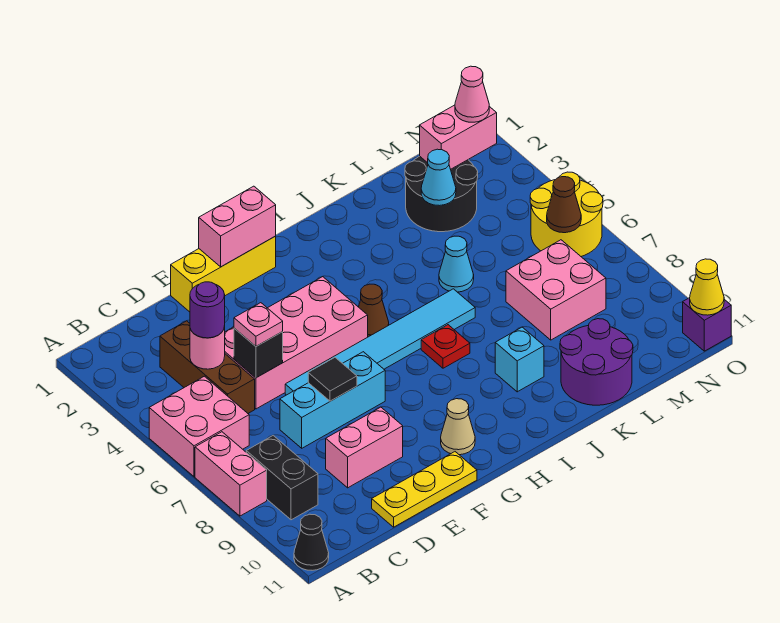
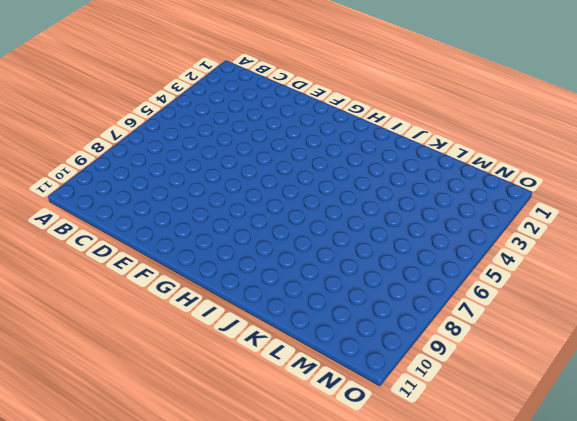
none -> pink 2x2 brick [149,376,249,477]
none -> pink 1x2 brick [195,432,267,516]
none -> black 1x1 cone [294,514,329,570]
none -> black 1x2 brick [246,436,318,520]

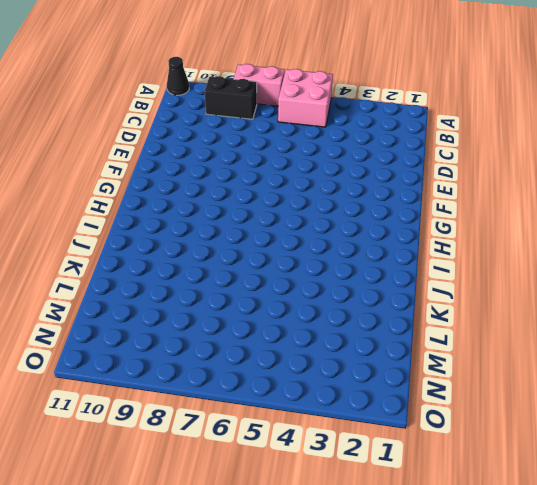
none -> brown 1x3 brick [160,321,255,413]
none -> pink 2x4 brick [225,277,368,409]
none -> cyan 1x3 brick [280,352,385,448]
none -> pink 1x2 brick [326,407,403,488]

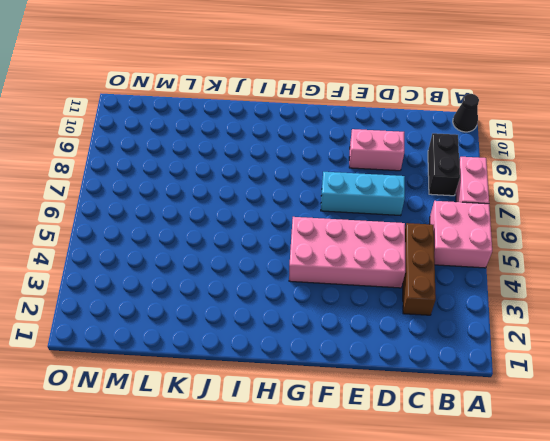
none -> yellow 1x3 plate [372,452,477,527]
none -> yellow 1x3 brick [171,236,276,312]
none -> cyan 1x6 tile [285,289,475,395]
none -> tan 1x1 cone [441,399,475,455]

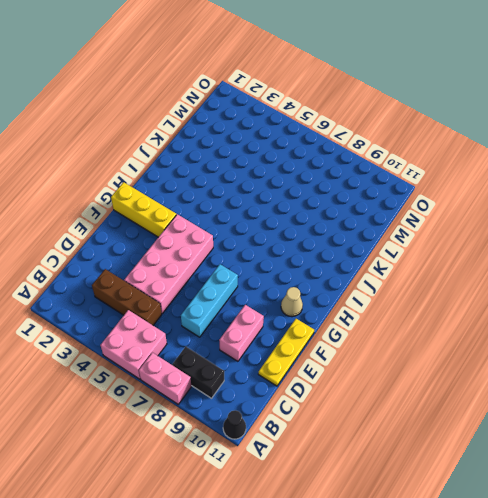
yellow 1x3 brick [111,182,176,237] -> yellow 1x3 brick turned to [171,236,276,312]
none -> cyan 1x6 tile [285,289,475,395]
none -> brown 1x1 cone [359,284,389,337]
none -> red 1x1 plate [421,325,470,368]
none -> cyan 1x1 brick [495,327,544,392]

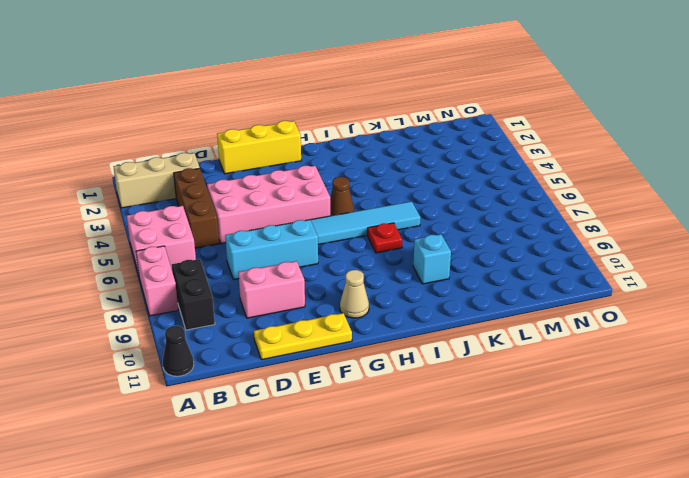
tan 1x3 brick [114,153,200,208] -> none
none -> cyan 1x1 cone [439,236,474,292]
none -> purple 2x2 round brick [560,319,633,405]
none -> black 2x2 round brick [405,156,478,232]
none -> pink 2x2 brick [506,240,606,340]

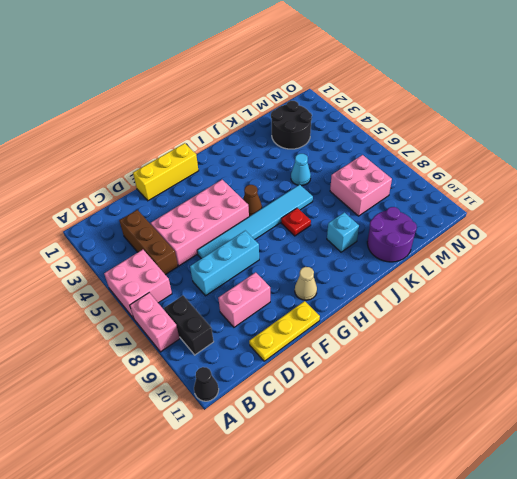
none -> yellow 2x2 round brick [530,172,603,256]
none -> purple 1x1 brick [683,298,731,351]
none -> pink 1x1 round brick [190,326,225,369]
none -> black 1x1 brick [234,328,283,378]

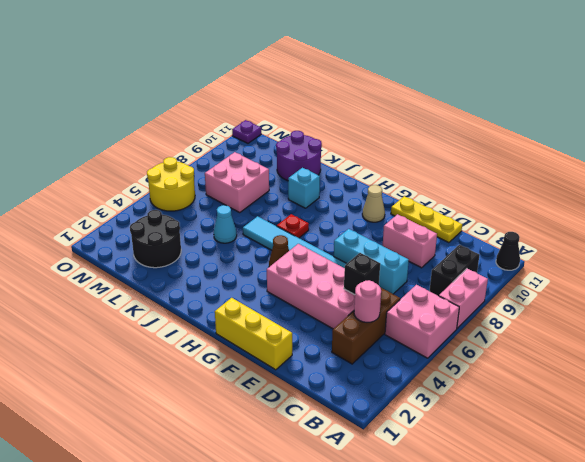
purple 1x1 plate [232,120,261,143] -> purple 1x1 brick [683,298,731,351]
none -> black 1x1 tile [308,358,357,401]
none -> pink 1x2 brick [199,186,276,267]
none -> cyan 1x1 cone [421,149,456,206]
none -> pink 1x2 brick [420,105,497,169]

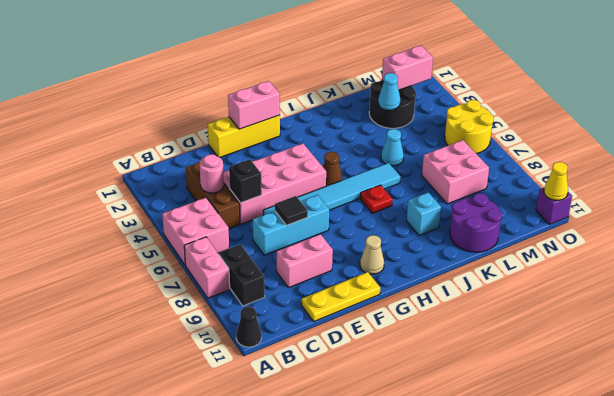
none -> brown 1x1 cone [547,177,581,233]
none -> purple 1x1 round brick [190,282,225,338]
none -> pink 1x1 plate [234,303,283,346]
none -> pink 1x1 cone [455,66,489,122]

